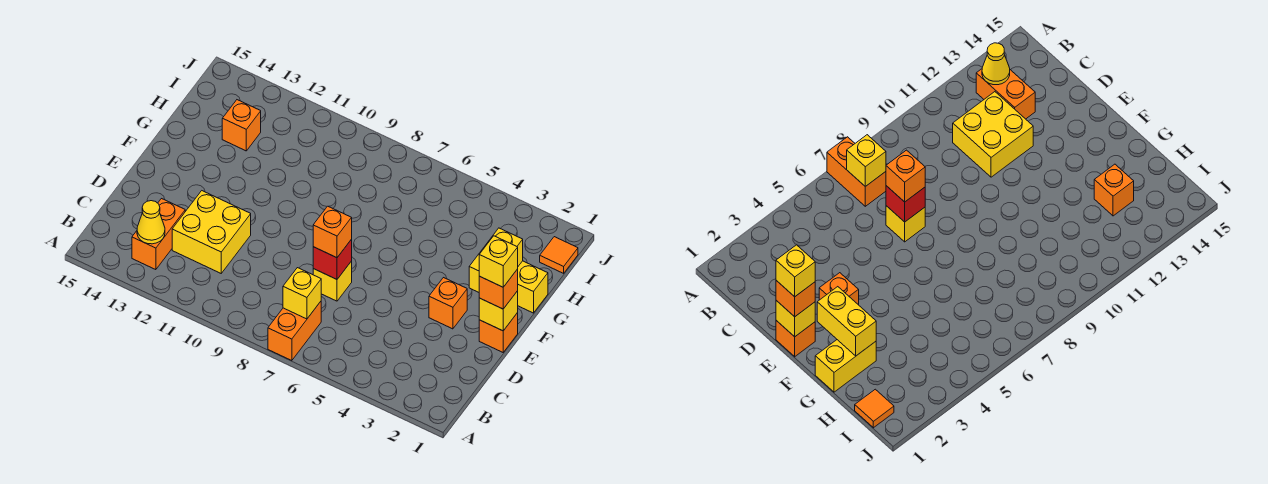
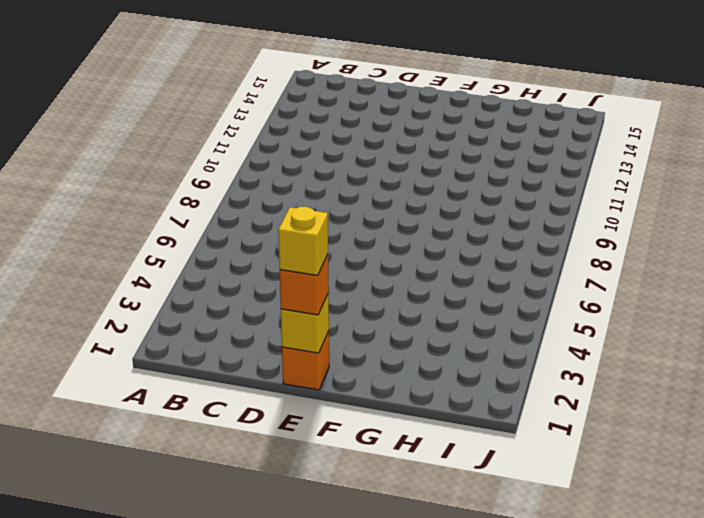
none -> orange 1x2 brick [268,302,321,361]
none -> orange 1x2 brick [132,199,185,270]
none -> yellow 2x2 brick [172,191,251,273]

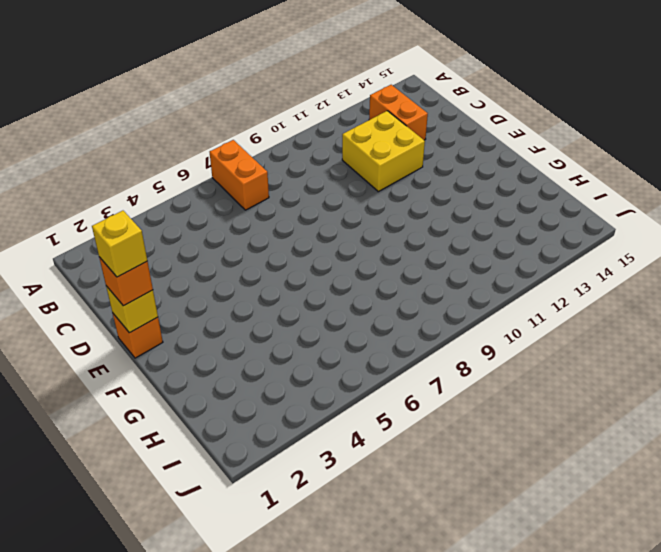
none -> yellow 1x1 brick [313,261,352,301]
none -> orange 1x1 brick [429,278,467,329]
none -> yellow 1x2 brick [518,261,548,313]

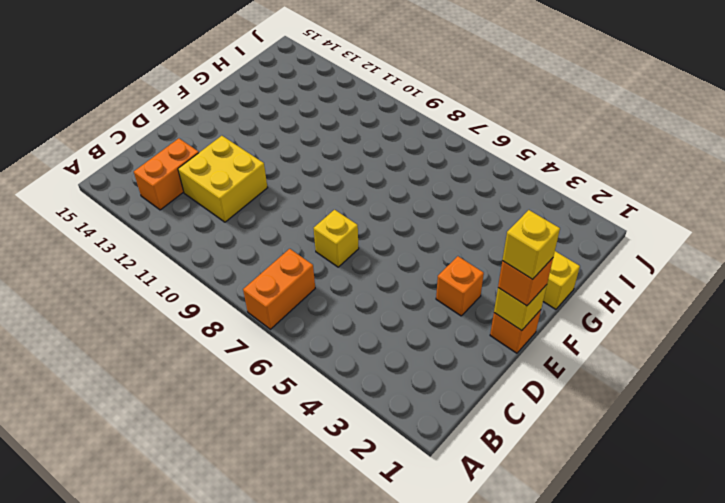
none -> orange 1x1 brick [222,100,261,151]
none -> orange 1x1 tile [540,237,578,273]
none -> yellow 1x1 brick [283,268,321,319]

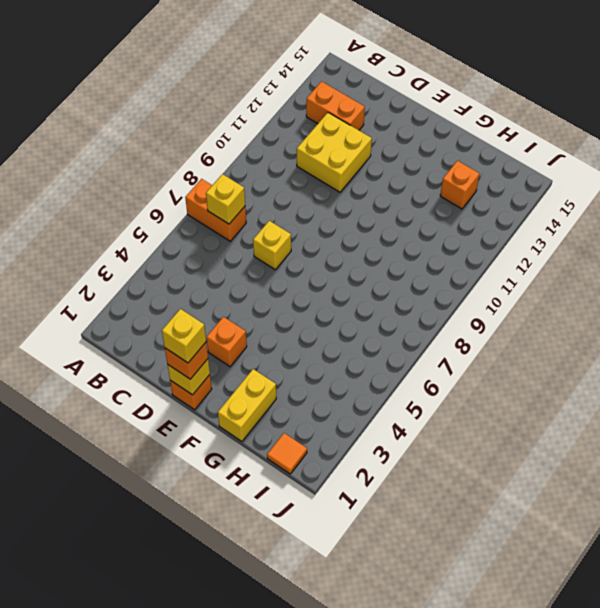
none -> yellow 1x1 cone [137,201,165,244]
none -> red 1x1 brick [313,240,352,279]
none -> yellow 1x2 brick [469,228,523,292]

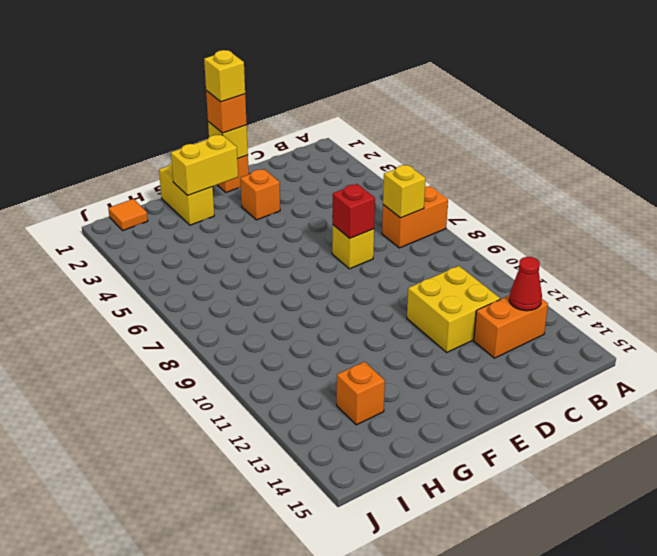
red 1x1 cone [509,257,542,311] -> yellow 1x1 cone [137,201,165,244]
none -> orange 1x1 brick [313,206,352,258]

